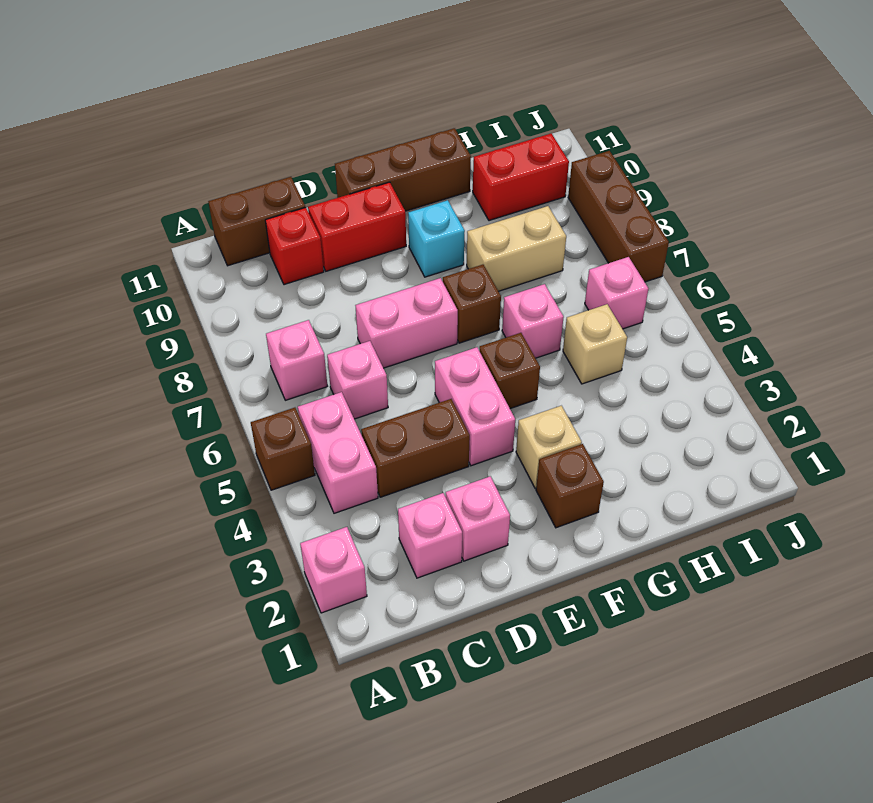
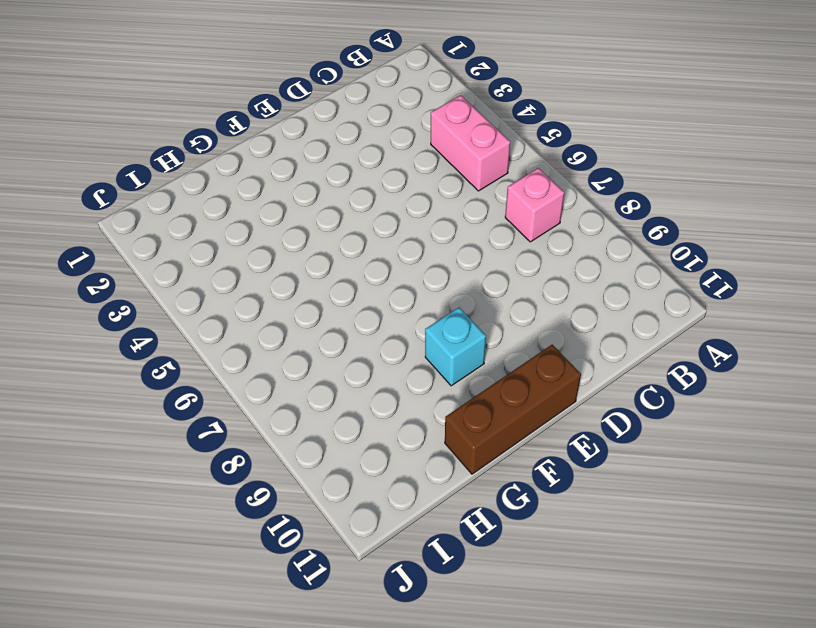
none -> pink 1x1 brick [300,527,367,613]
none -> brown 1x1 brick [251,408,315,490]
none -> brown 1x2 brick [208,177,305,266]

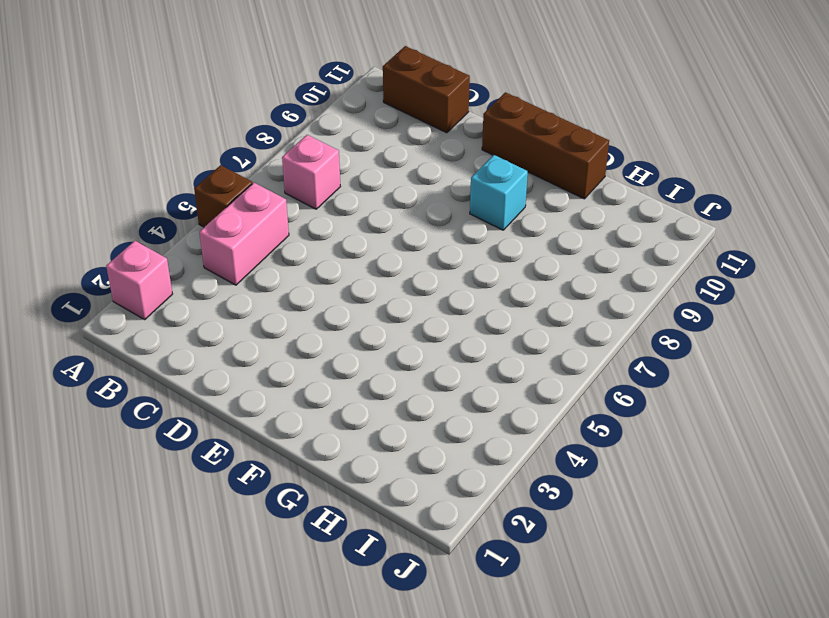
none -> pink 1x1 brick [398,493,462,578]
none -> brown 1x2 brick [361,399,470,497]
none -> pink 1x1 brick [327,341,388,419]

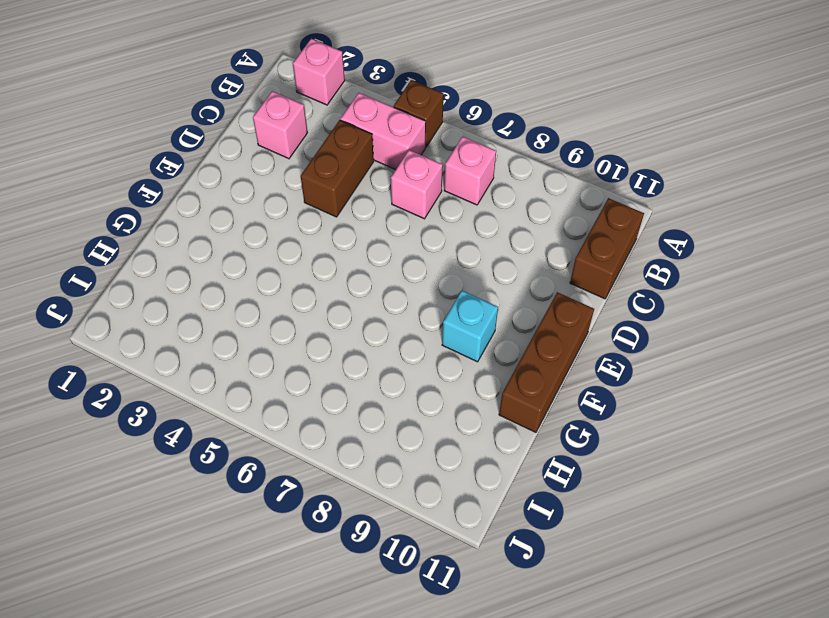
none -> red 1x1 brick [265,207,324,285]
none -> pink 1x1 brick [446,476,510,561]
none -> pink 1x2 brick [355,278,458,368]

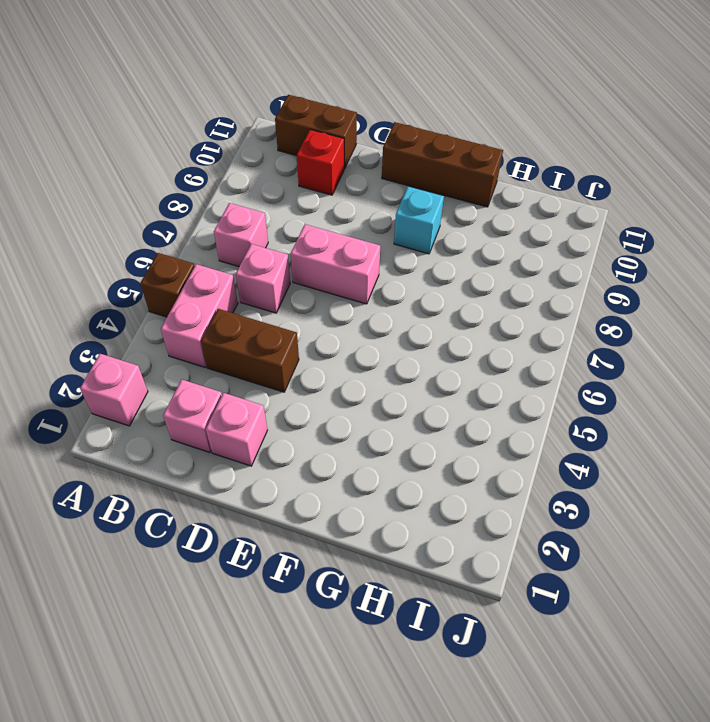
none -> red 1x2 brick [308,182,406,271]
none -> pink 1x2 brick [435,347,515,466]
none -> brown 1x1 brick [536,444,604,528]

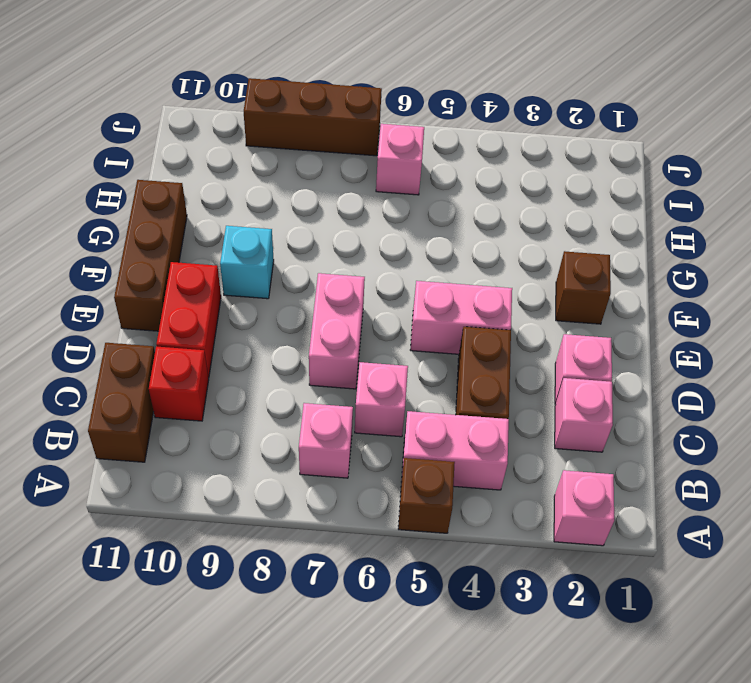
none -> tan 1x1 brick [516,406,582,488]
none -> brown 1x1 brick [479,333,540,409]
none -> brown 1x1 brick [443,265,501,343]

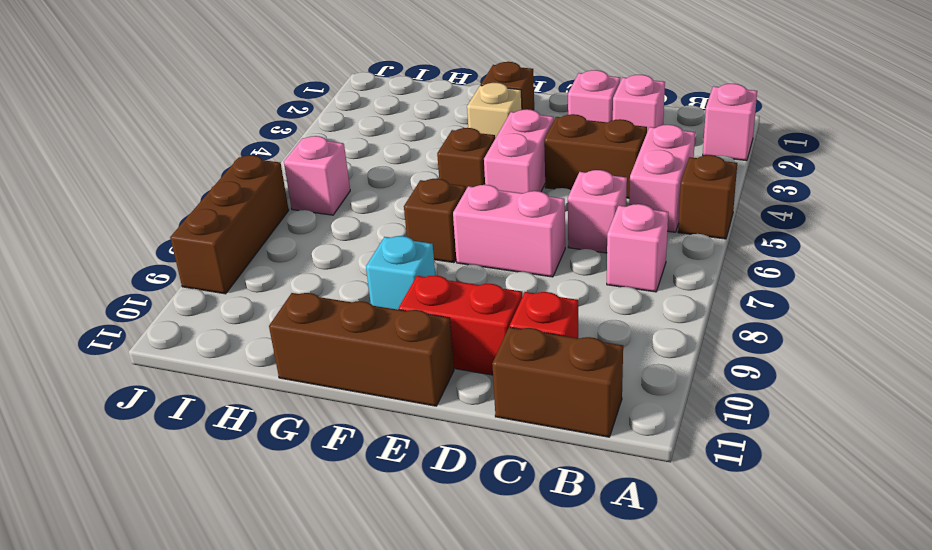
none -> pink 1x1 brick [502,284,564,358]
none -> tan 1x2 brick [467,206,566,291]
none -> tan 1x1 brick [563,304,627,384]

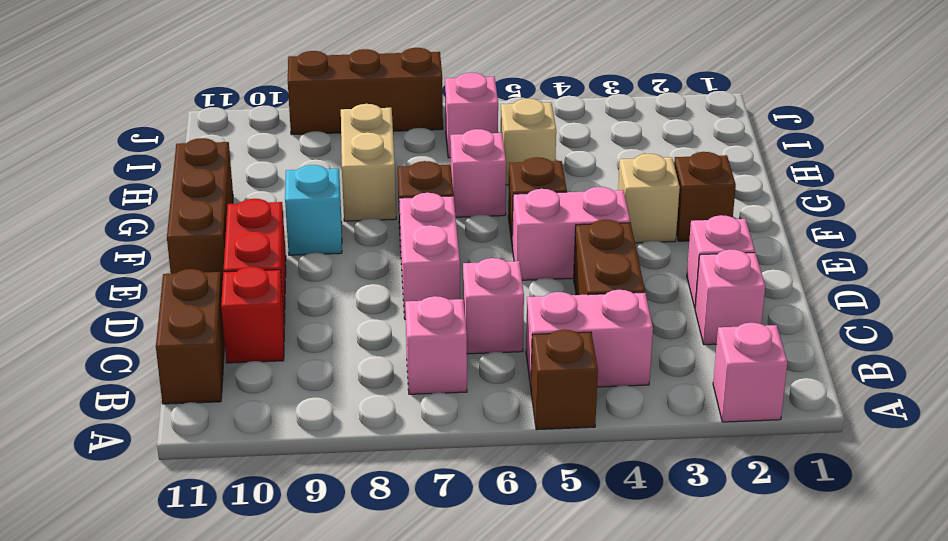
none -> red 1x2 brick [473,133,569,221]

